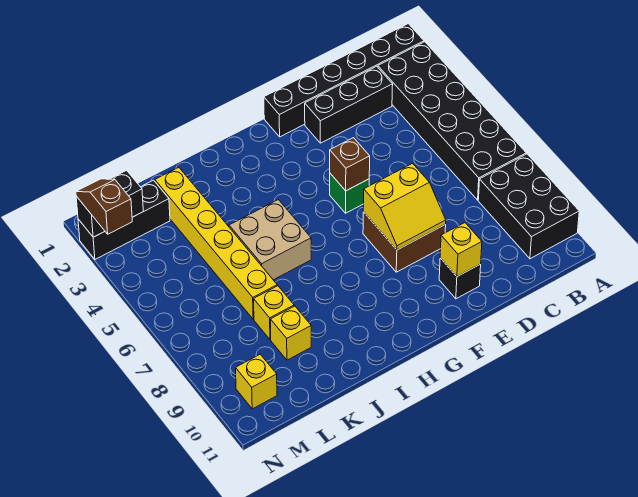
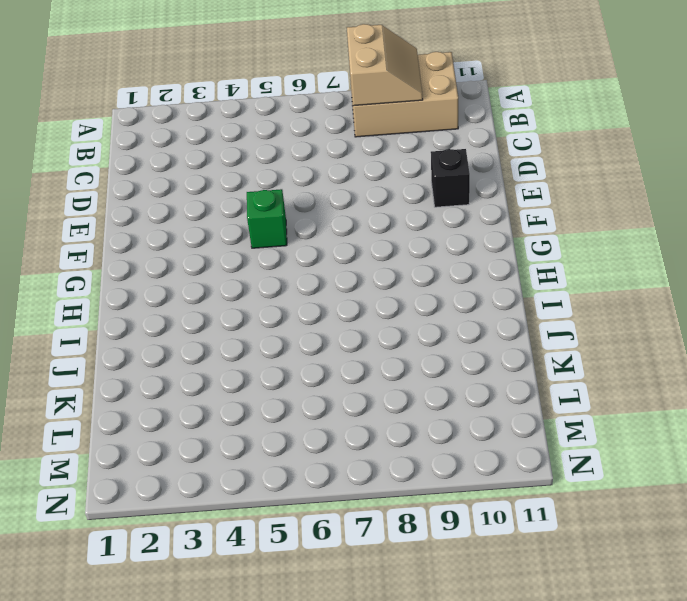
tan 2x3 brick [350,52,458,137] -> black 2x3 brick [478,154,579,259]
tan 2x2 slope [347,24,423,106] -> none
none -> black 1x6 brick [264,24,424,137]
none -> black 2x6 brick [378,42,526,200]
none -> black 1x3 brick [305,66,393,143]

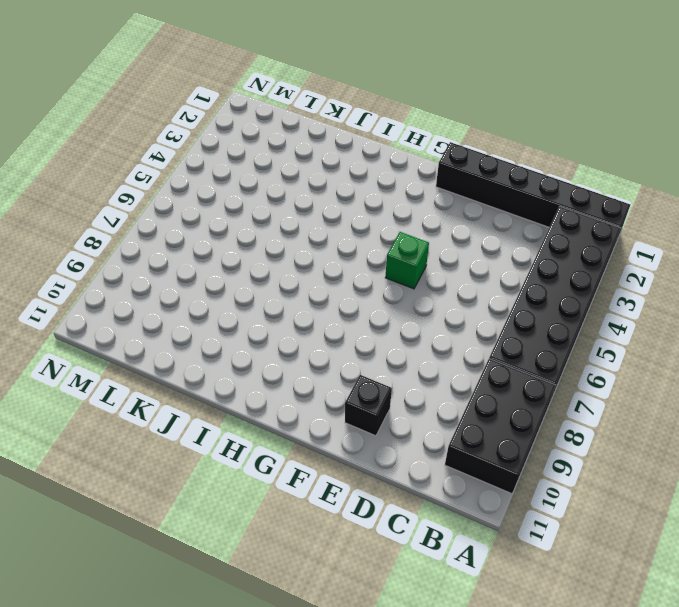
none -> black 1x3 brick [305,66,393,143]
none -> brown 2x2 brick [363,212,446,272]
none -> tan 2x2 brick [229,200,311,280]

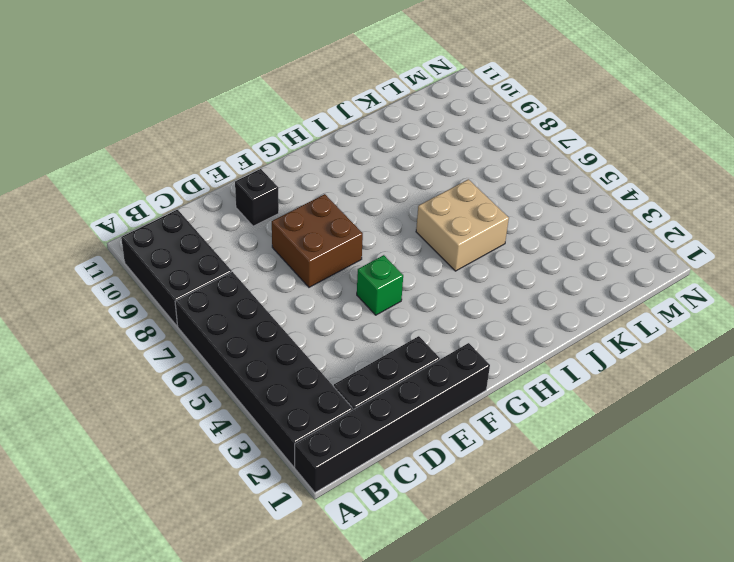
none -> yellow 1x6 brick [155,167,277,319]
none -> yellow 1x1 brick [254,286,294,340]
none -> yellow 1x1 brick [270,306,311,360]

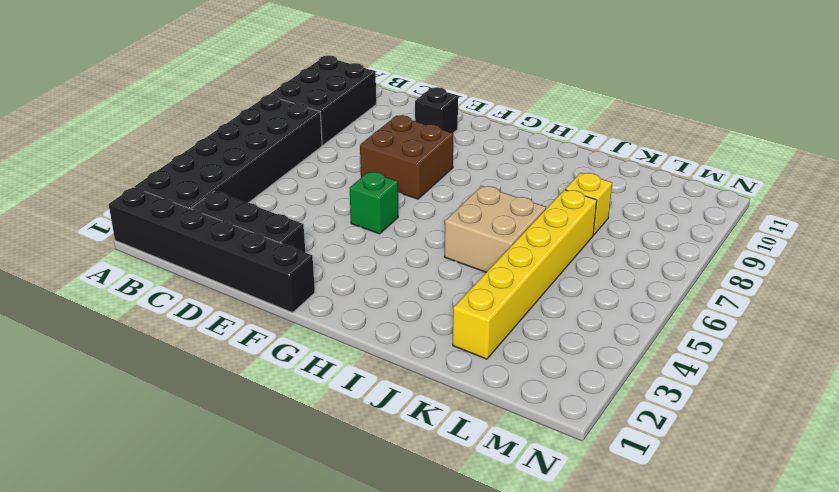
none -> yellow 1x1 brick [270,306,311,360]
none -> black 1x3 brick [78,180,170,259]
none -> yellow 1x1 brick [236,354,277,409]

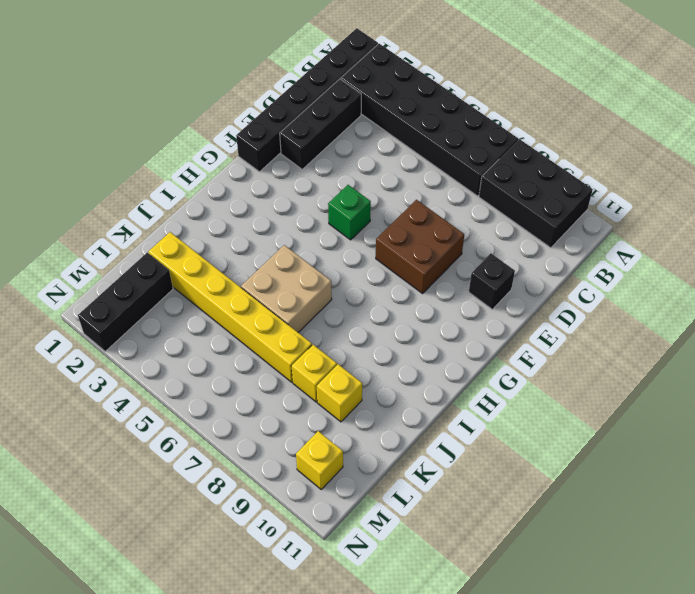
none -> yellow 2x2 slope [363,163,446,250]
none -> yellow 1x1 brick [440,223,482,276]
none -> brown 1x1 brick [330,138,370,191]

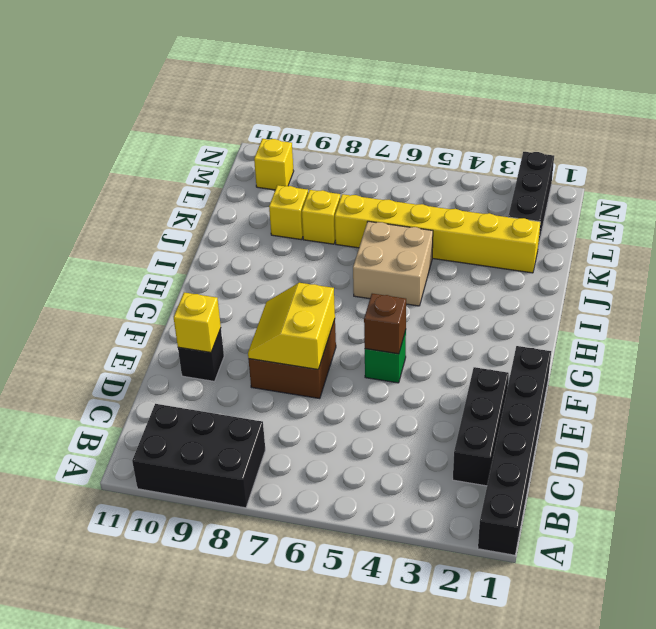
none -> black 2x6 brick [378,42,526,200]
none -> black 1x2 brick [76,170,143,237]
none -> brown 1x2 slope [76,179,132,234]

